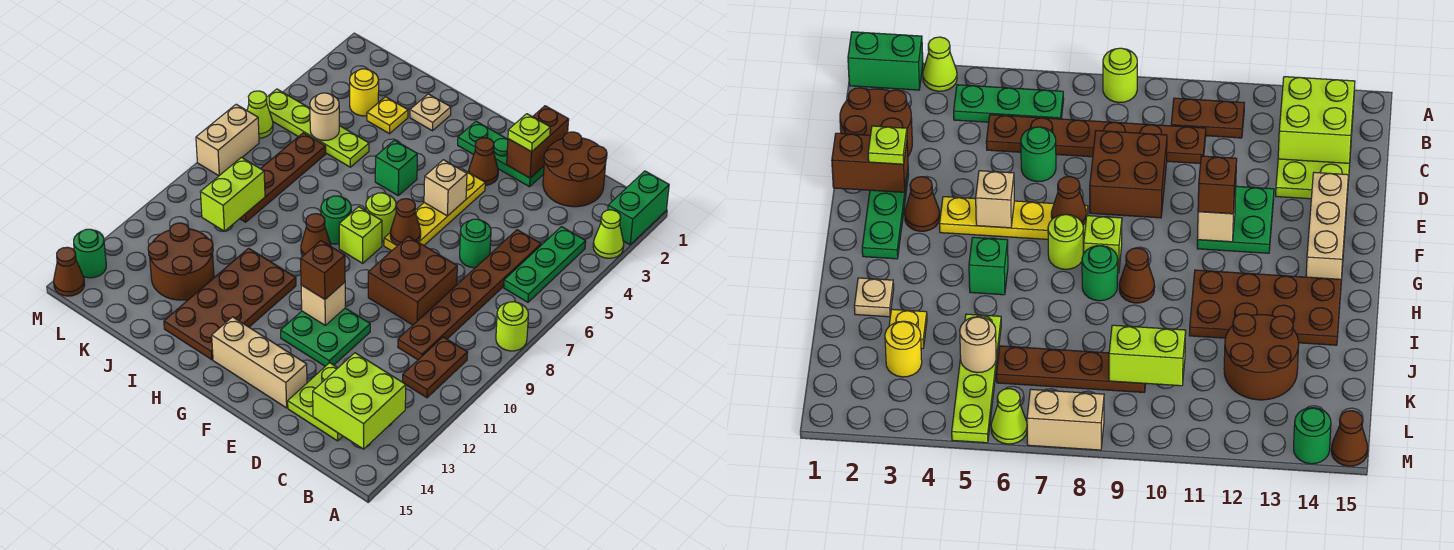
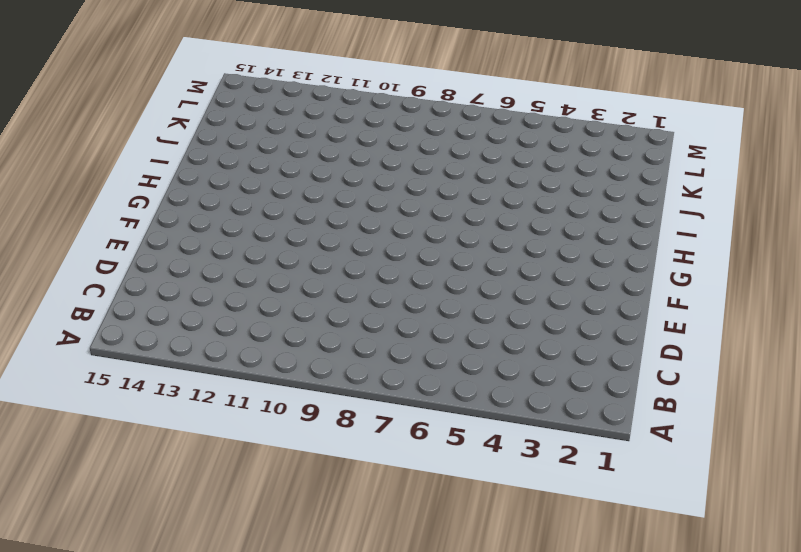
none -> green 1x2 brick [608,171,669,245]
none -> lime 1x1 cone [593,210,624,258]
none -> lime 1x1 round brick [496,302,529,351]
none -> green 1x3 plate [504,227,586,302]

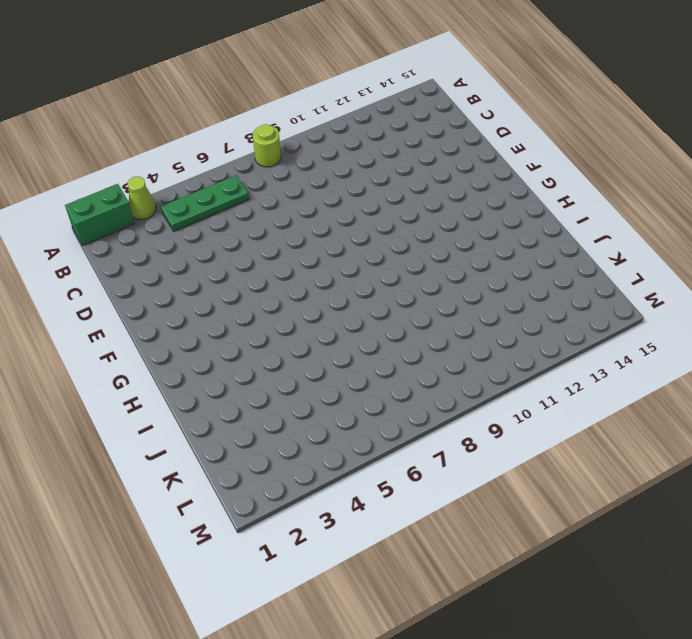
none -> brown 1x2 plate [403,337,468,398]
none -> brown 2x2 round brick [543,132,607,207]
none -> brown 1x6 plate [398,230,541,360]
none -> lime 2x2 plate [288,363,343,441]

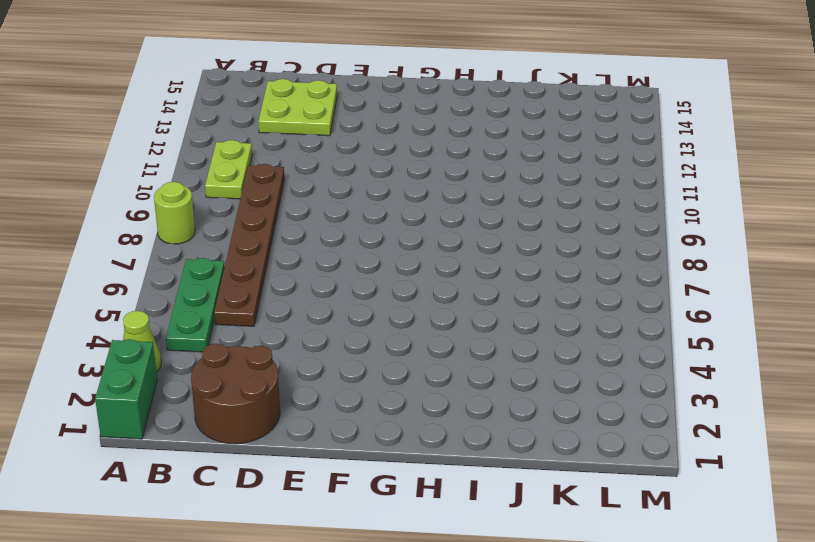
lime 1x2 plate [205,140,252,199] -> brown 1x2 plate [403,337,468,398]
none -> green 1x1 round brick [460,219,491,268]
none -> brown 2x2 brick [368,236,457,325]
none -> green 1x3 plate [458,121,544,187]
none -> green 2x2 plate [281,308,370,366]

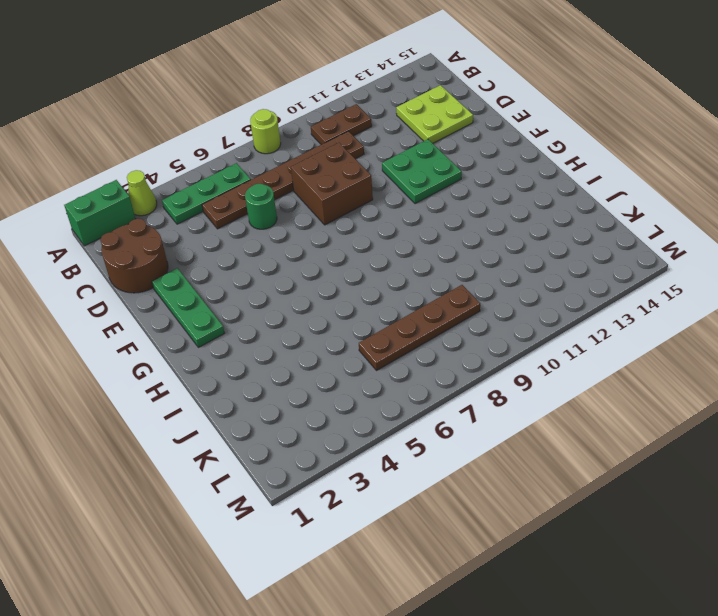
none -> tan 1x3 brick [212,317,307,408]
none -> brown 1x1 cone [469,138,498,185]
none -> yellow 1x4 plate [384,169,485,251]
none -> lime 1x1 round brick [366,193,396,241]

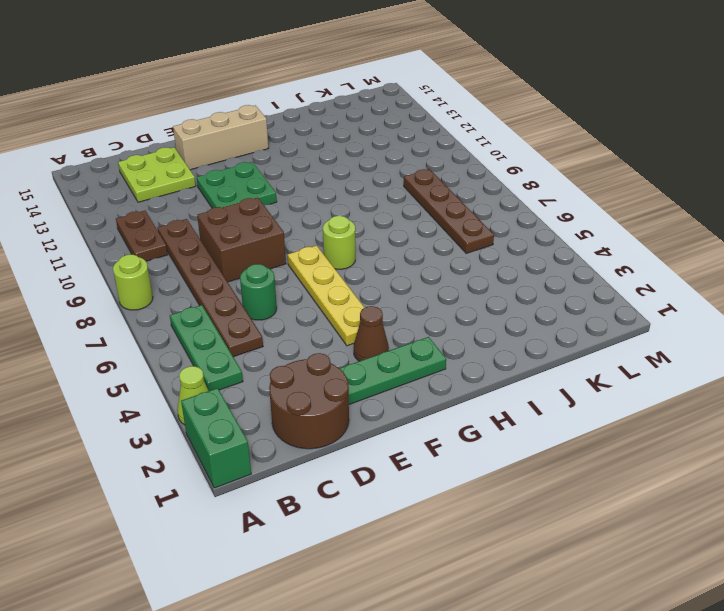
none -> lime 1x1 brick [339,207,382,263]
none -> green 1x1 brick [375,140,417,195]
none -> green 1x1 round brick [321,196,351,244]
none -> brown 1x1 cone [301,214,331,256]

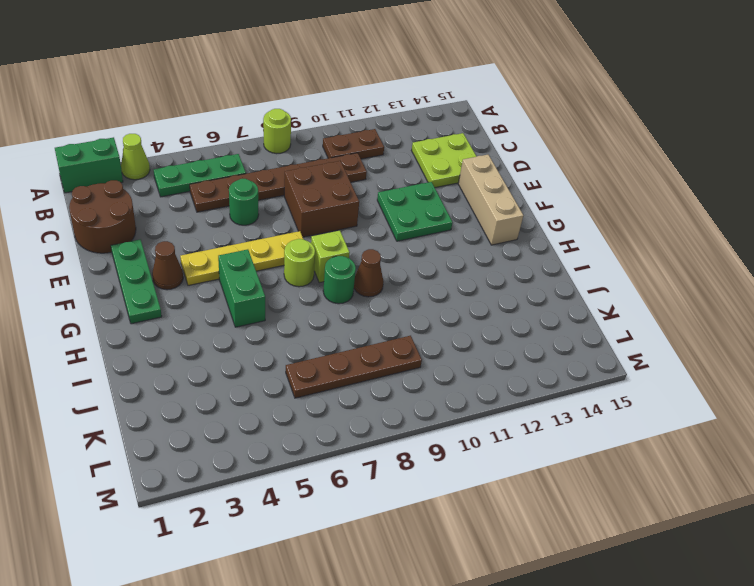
green 1x2 brick [218,249,265,327] -> green 1x1 brick [375,140,417,195]
none -> brown 2x4 plate [164,248,296,360]
none -> tan 1x1 plate [410,94,451,131]
none -> yellow 1x1 plate [367,97,408,134]
none -> lime 1x4 plate [267,89,369,167]

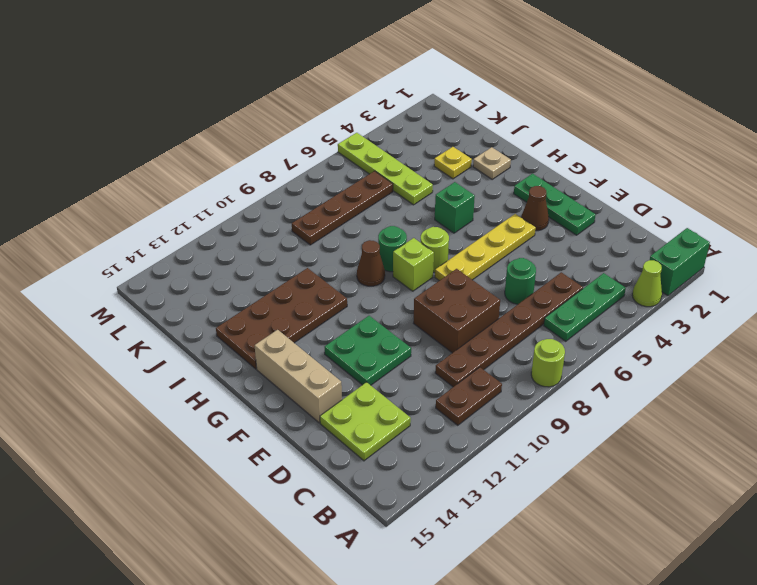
none -> brown 2x2 round brick [543,132,607,207]
none -> brown 2x2 round brick [148,223,214,300]
none -> yellow 1x1 round brick [350,69,379,116]
none -> lime 1x1 cone [247,91,273,138]

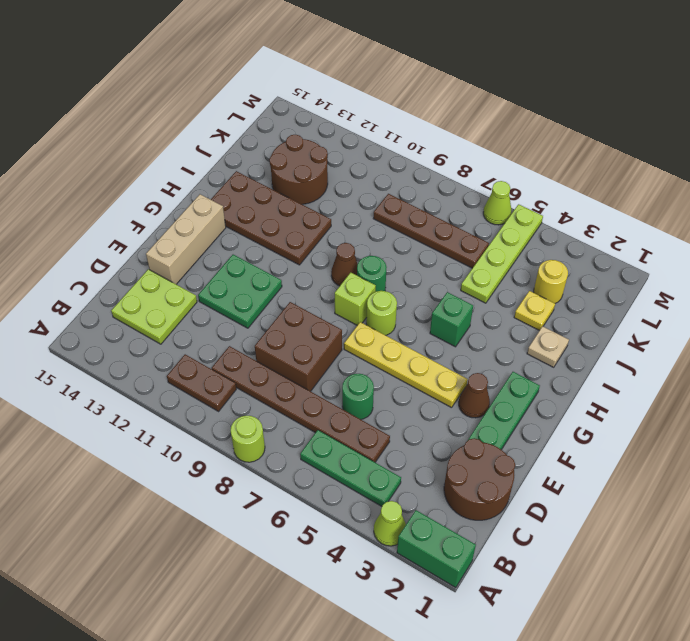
none -> tan 1x2 brick [196,104,259,176]
none -> green 1x1 round brick [74,229,106,278]
none -> brown 1x1 cone [54,247,85,296]
none -> lime 2x2 brick [313,353,406,449]

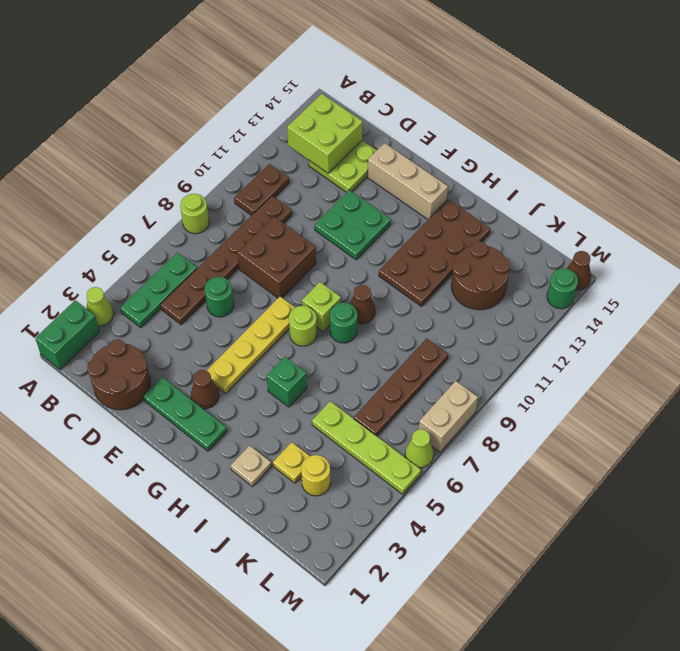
none -> brown 1x2 brick [507,106,569,178]
none -> tan 1x1 brick [424,160,467,216]
none -> brown 1x1 cone [390,199,421,245]
none -> tan 1x1 brick [301,282,345,325]

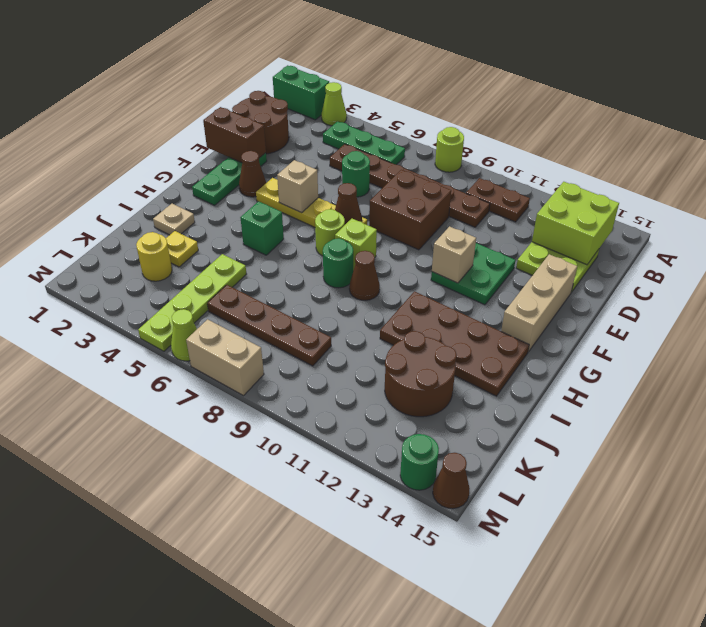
none -> tan 1x1 round brick [310,93,339,140]
none -> lime 1x2 brick [200,158,265,231]
none -> lime 1x1 plate [508,114,550,152]
none -> brown 1x1 brick [301,241,345,299]

